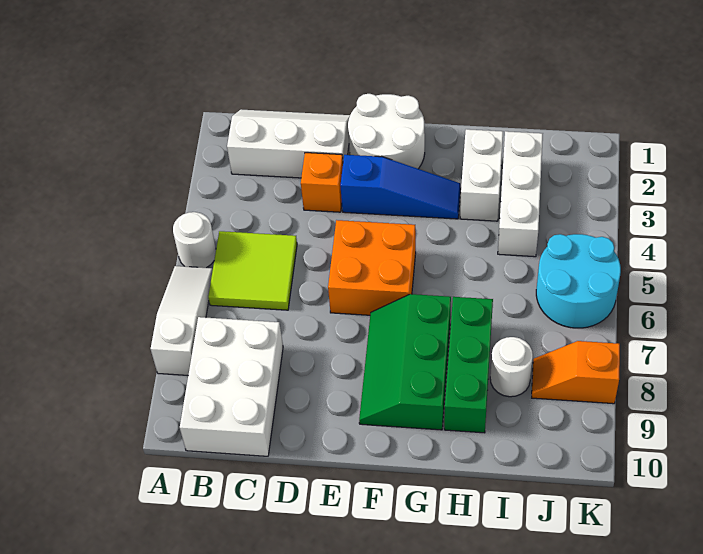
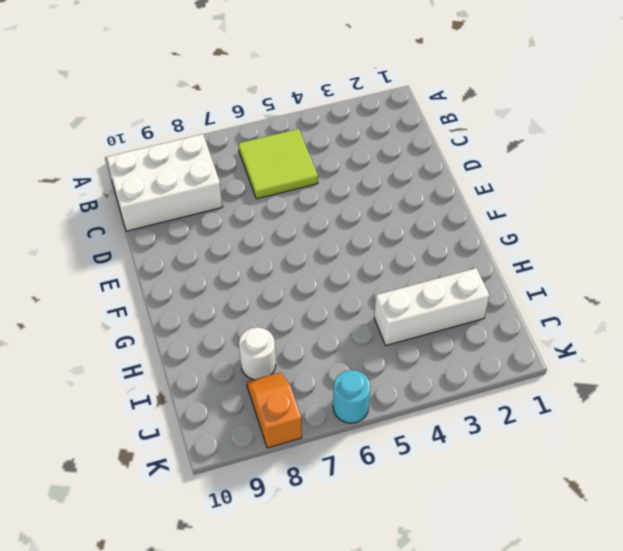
cyan 1x1 round brick [333,370,370,423] -> cyan 2x2 round brick [536,234,621,328]
none -> white 1x1 round brick [173,212,216,268]
none -> white 1x3 slope [151,266,213,375]
none -> white 2x3 slope [227,110,350,178]

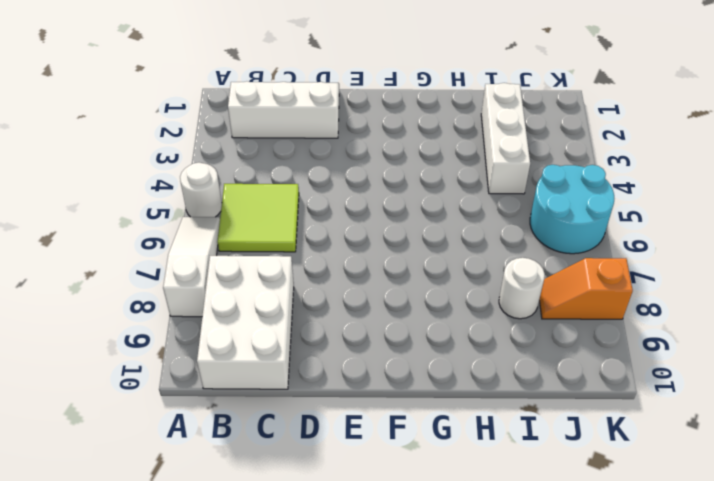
none -> orange 1x1 brick [301,153,343,212]
none -> white 2x2 round brick [348,94,425,169]
none -> blue 1x3 slope [340,155,461,219]

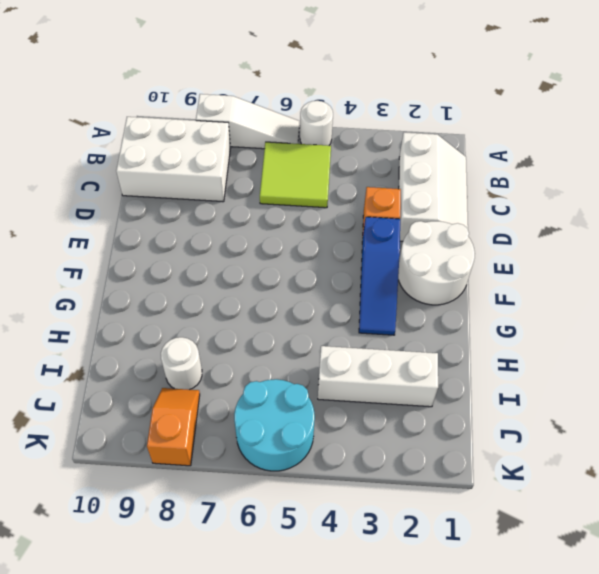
none -> orange 2x2 brick [328,220,416,315]
none -> green 2x3 slope [359,294,451,430]
none -> white 1x2 brick [460,129,503,221]

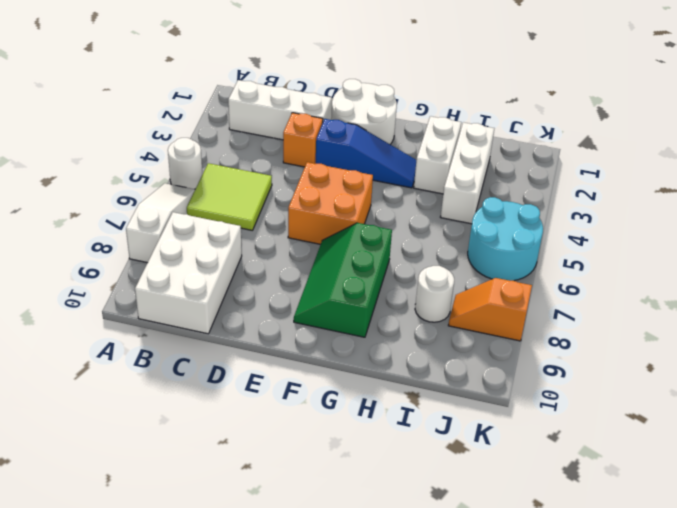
none -> green 1x3 brick [444,297,493,433]

